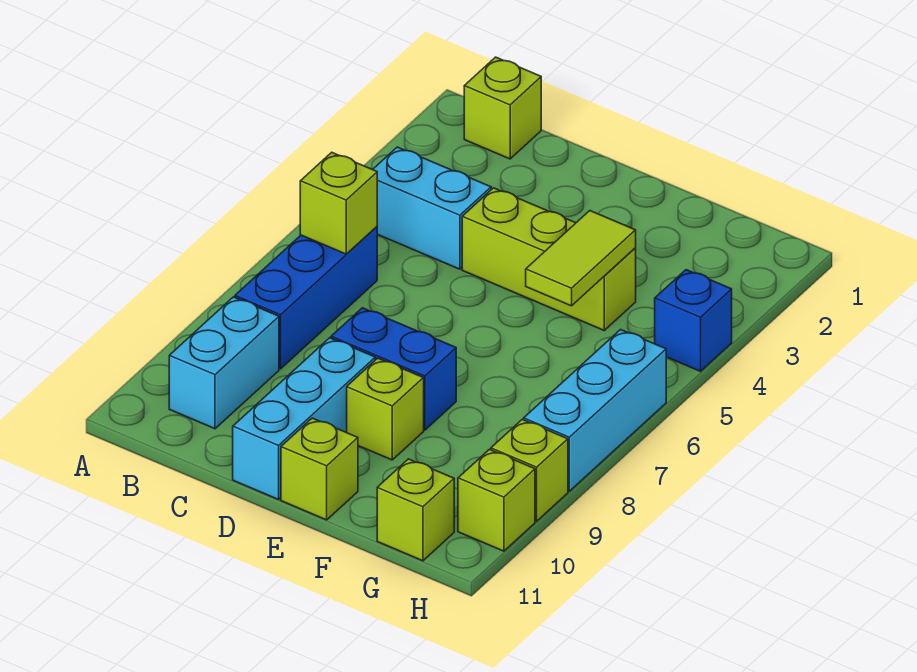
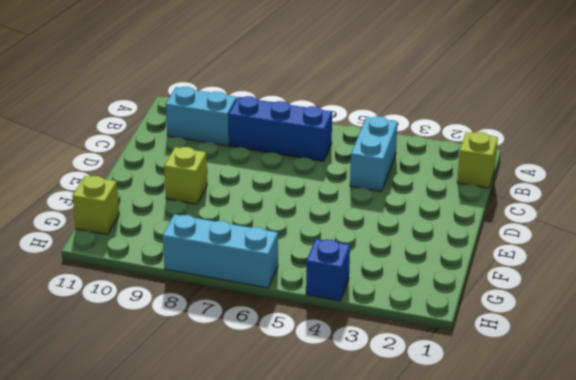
none -> lime 1x3 brick [462,188,636,330]
none -> blue 1x2 brick [331,308,456,430]
none -> cyan 1x3 brick [233,338,375,500]

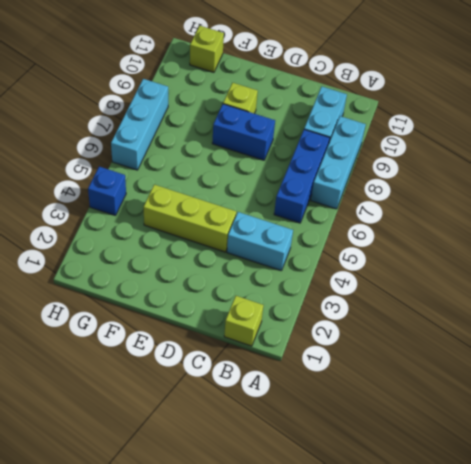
cyan 1x3 brick [311,116,366,209] -> cyan 1x3 brick moved to [233,338,375,500]
none -> lime 1x1 brick [281,418,358,520]
none -> lime 1x1 brick [491,420,568,521]
none -> lime 1x1 brick [458,449,535,551]

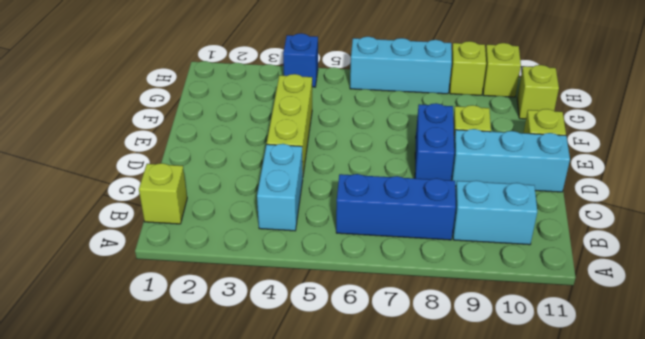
none -> lime 1x1 brick [300,152,377,254]
none -> lime 1x2 tile [526,211,636,306]

